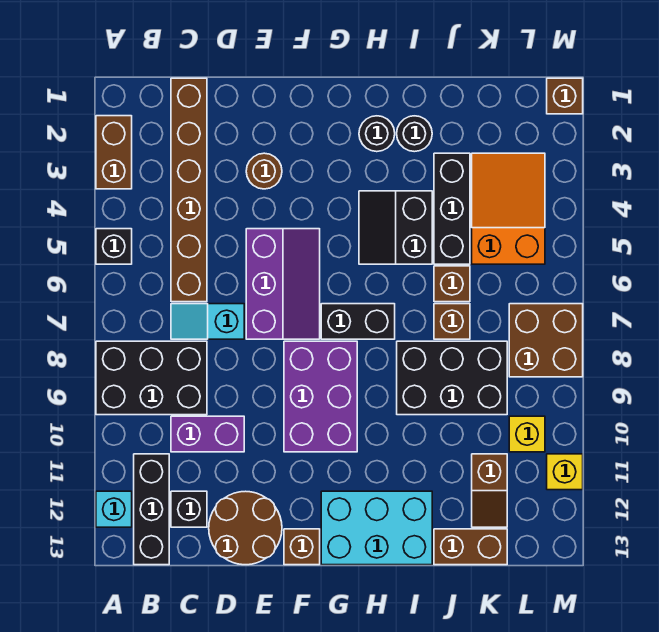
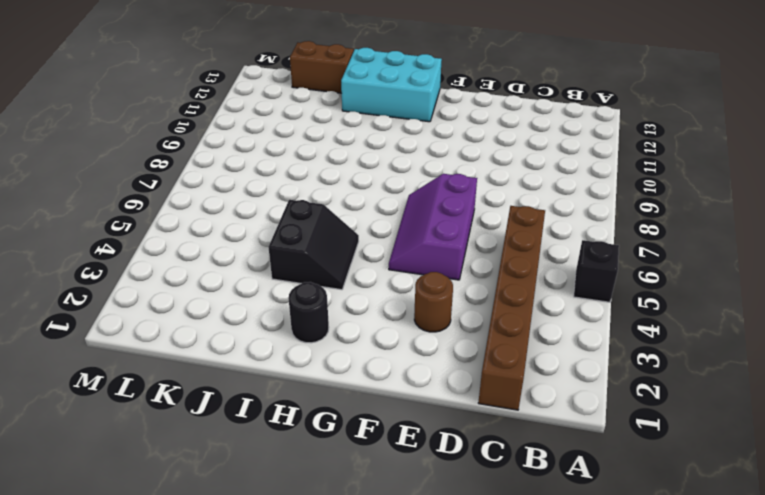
none -> brown 1x2 brick [96,116,132,189]
none -> black 2x3 brick [96,341,207,415]
none -> cyan 1x1 brick [96,491,132,527]
none -> black 1x3 brick [134,454,169,565]

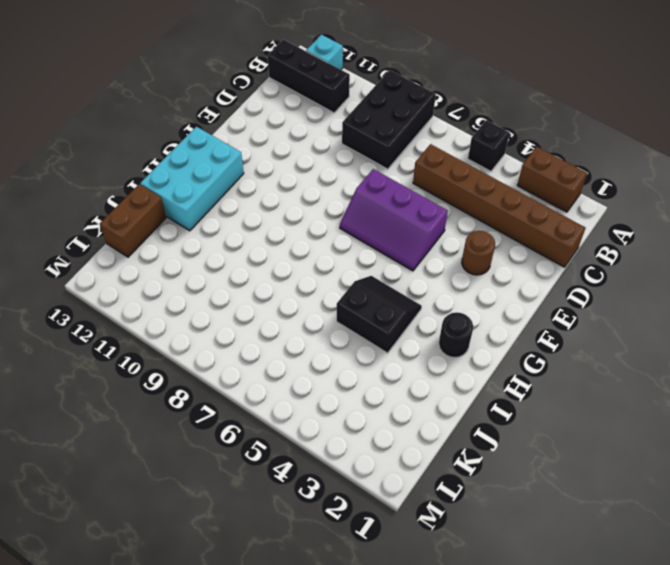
none -> cyan 1x2 slope [171,304,244,339]
none -> purple 1x2 brick [171,416,244,452]
none -> black 1x1 brick [171,491,207,527]
none -> brown 2x2 round brick [209,491,282,565]

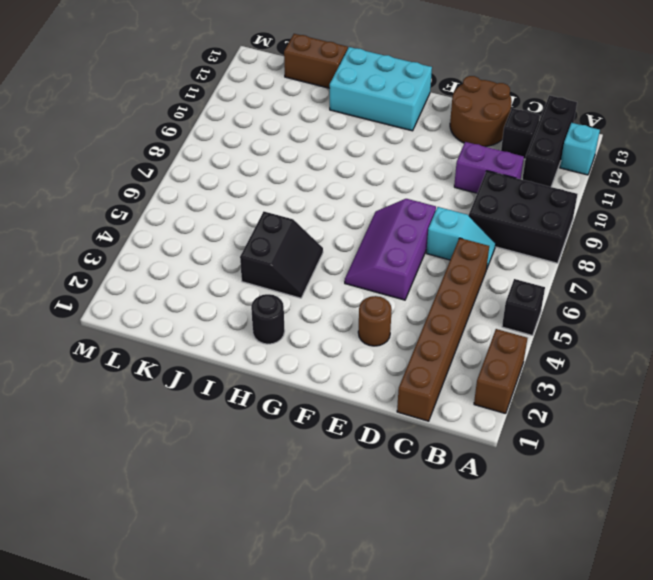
none -> purple 2x3 brick [284,341,357,452]
none -> brown 1x1 brick [284,529,320,565]
none -> black 1x2 brick [321,304,395,339]
none -> black 1x1 round brick [397,116,432,152]

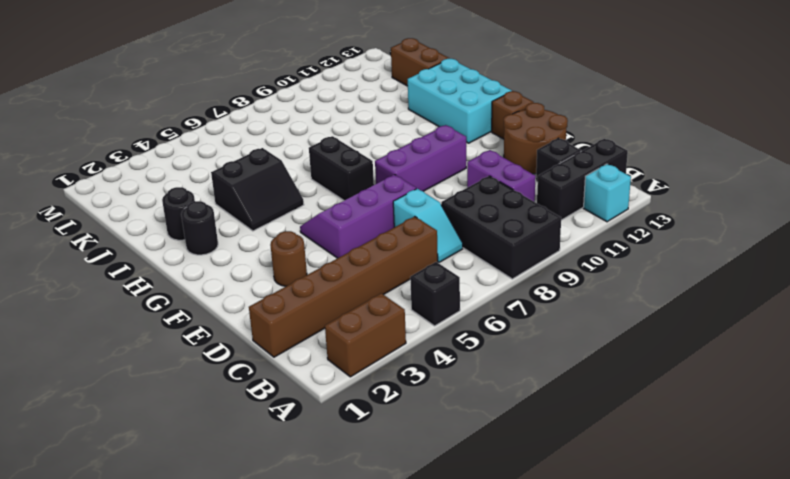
purple 1x3 brick [375,125,466,191] -> purple 2x3 brick [284,341,357,452]
none -> black 2x3 brick [397,341,507,415]
none -> black 1x3 brick [434,153,470,264]
none -> brown 1x1 brick [434,266,470,302]
none -> brown 1x1 brick [434,304,470,339]

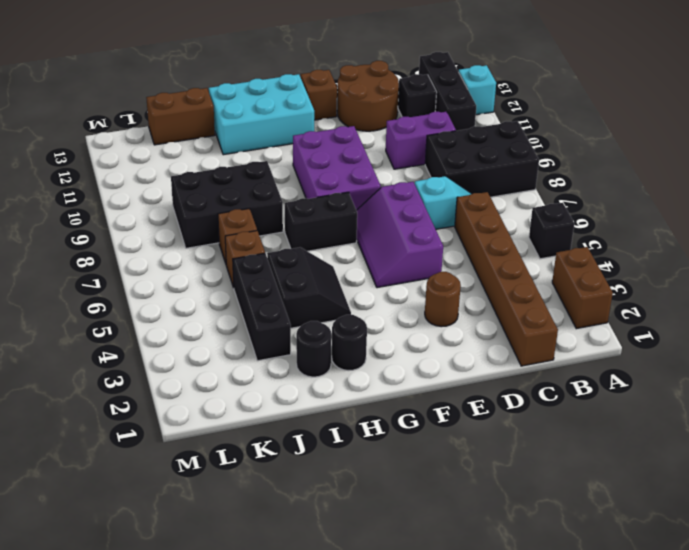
none -> orange 2x3 slope [472,153,545,264]
none -> brown 1x2 slope [472,454,507,527]
none -> brown 2x2 brick [509,304,583,377]
none -> yellow 1x1 brick [509,416,545,452]

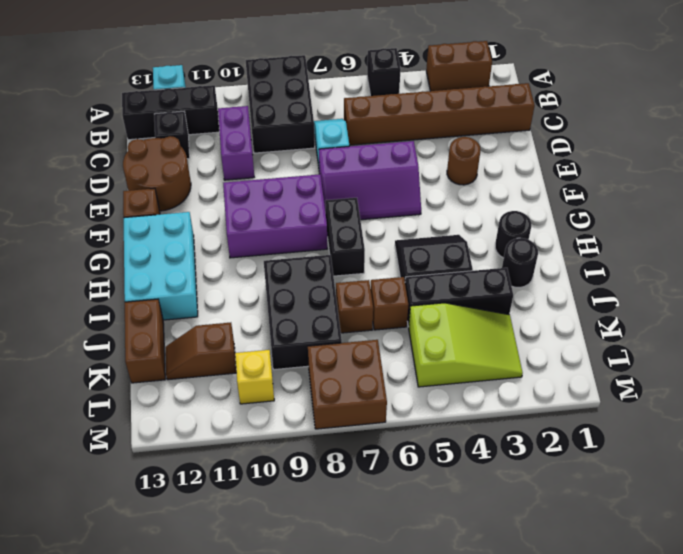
lime 2x3 slope [409,303,523,387] -> orange 2x3 slope [472,153,545,264]
none -> brown 1x1 brick [547,78,583,114]
none -> yellow 1x1 brick [547,454,583,490]

